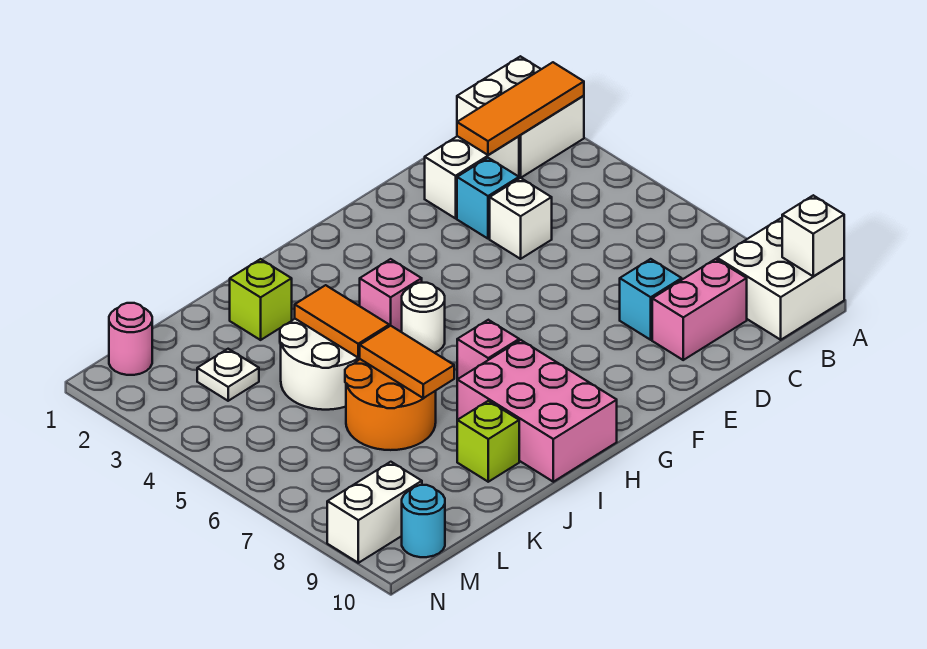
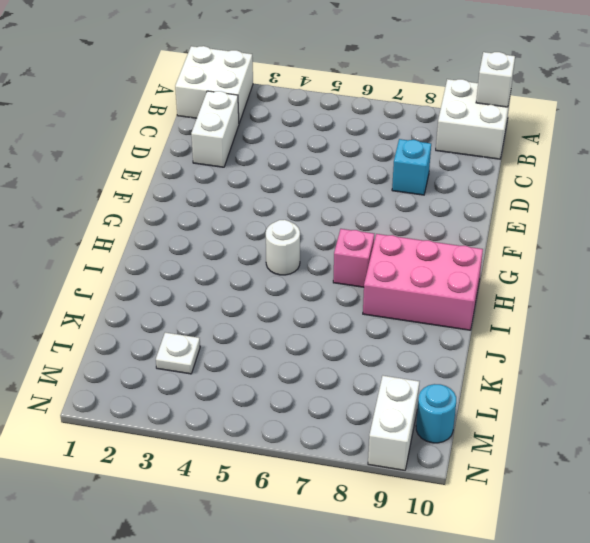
none -> pink 1x2 brick [652,259,747,360]
none -> cyan 1x1 brick [457,158,519,239]
none -> white 1x1 brick [490,178,552,259]

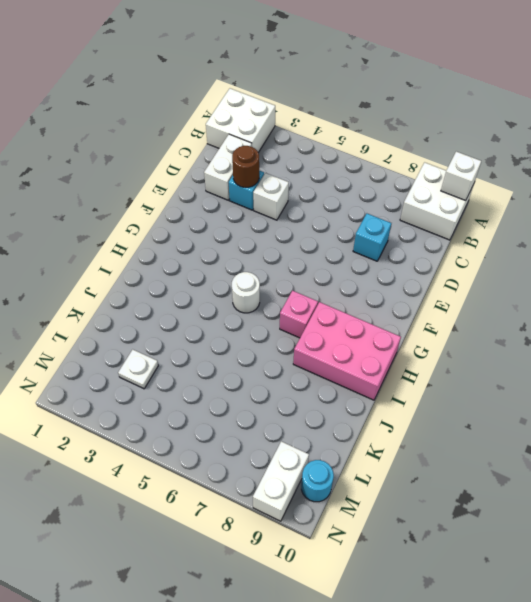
brown 1x1 round brick [232,146,259,187] -> none
none -> pink 1x2 brick [652,259,747,360]
none -> pink 1x1 brick [360,259,422,332]
none -> lime 1x1 brick [230,259,292,340]

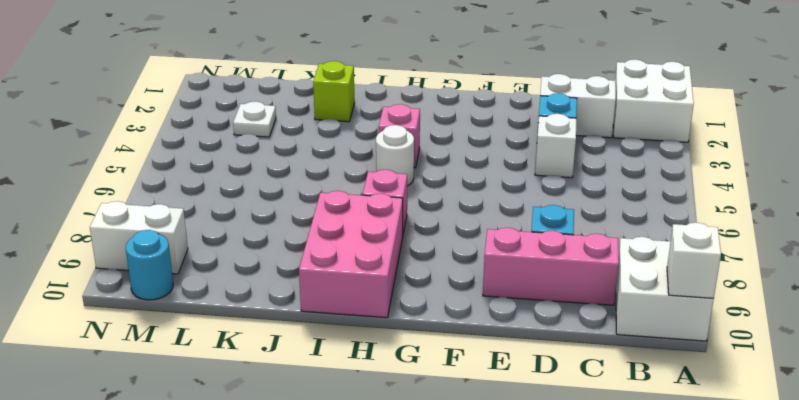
pink 1x3 brick [483,228,619,305] -> pink 1x2 brick [652,259,747,360]
none -> white 2x2 round brick [280,319,360,410]
none -> orange 2x2 round brick [345,359,436,450]
none -> lime 1x1 brick [457,401,519,482]

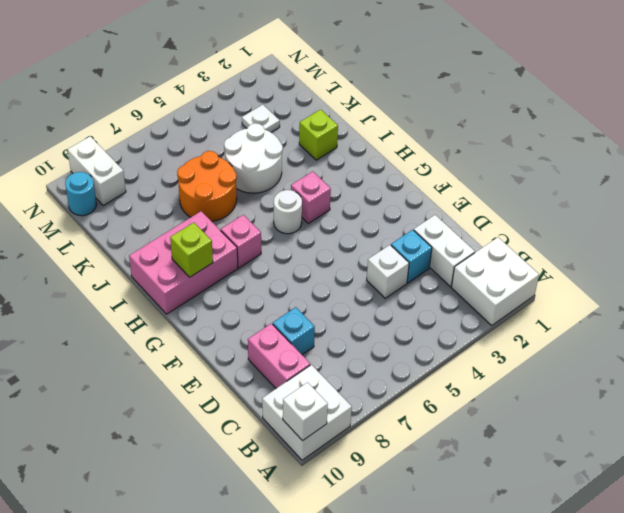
lime 1x1 brick [170,223,213,277] -> lime 1x1 brick moved to [457,401,519,482]
none -> pink 1x1 round brick [109,303,152,375]
none -> orange 1x3 tile [457,62,584,155]
none -> orange 1x2 tile [295,285,389,358]

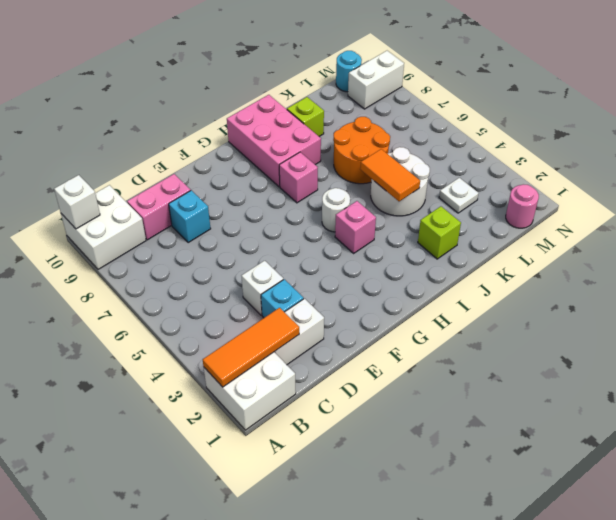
none -> orange 1x2 tile [360,326,454,398]

